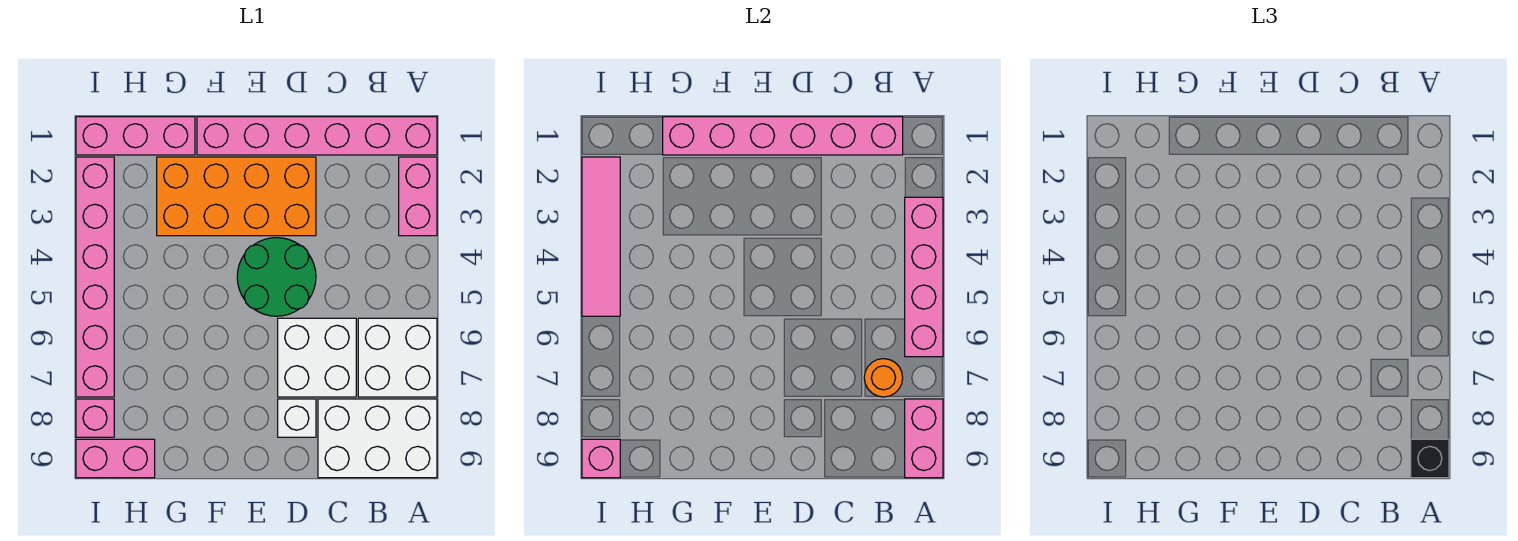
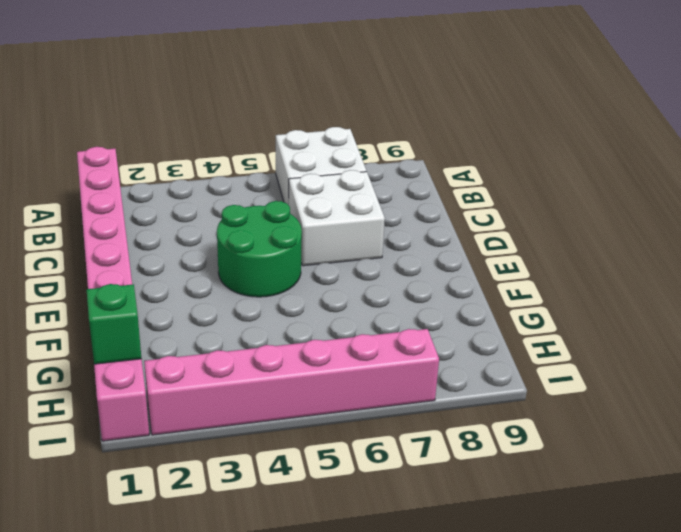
green 1x1 brick [87,284,141,364] -> none
none -> pink 1x2 brick [399,157,437,236]
none -> white 2x3 brick [318,399,437,478]
none -> orange 2x4 brick [157,157,316,236]

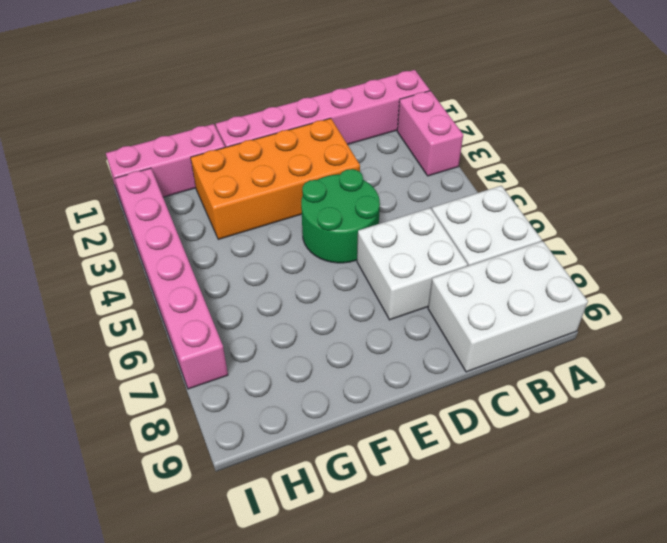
none -> white 1x1 brick [278,399,316,437]
none -> pink 1x2 brick [76,439,155,478]
none -> pink 1x1 brick [76,399,114,437]

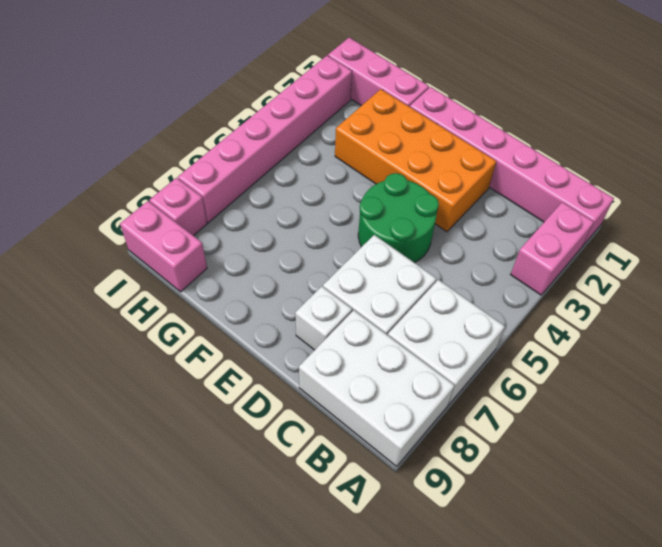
none -> pink 1x4 brick [905,197,943,357]
none -> pink 1x2 brick [905,399,943,478]
none -> pink 1x6 brick [663,117,903,155]

